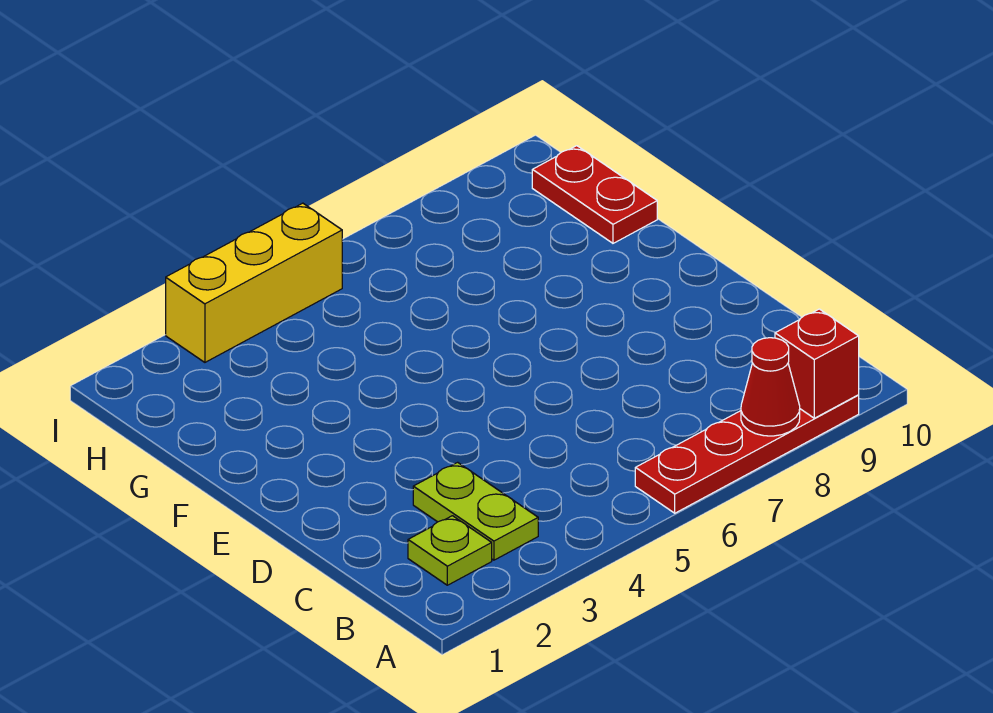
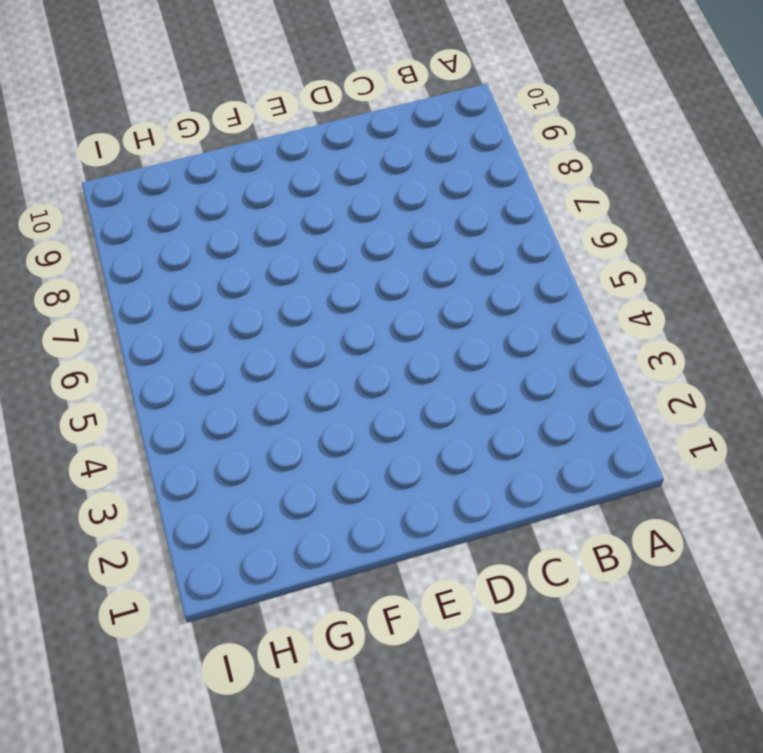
none -> red 1x4 plate [635,395,859,513]
none -> lime 1x1 plate [408,516,492,585]

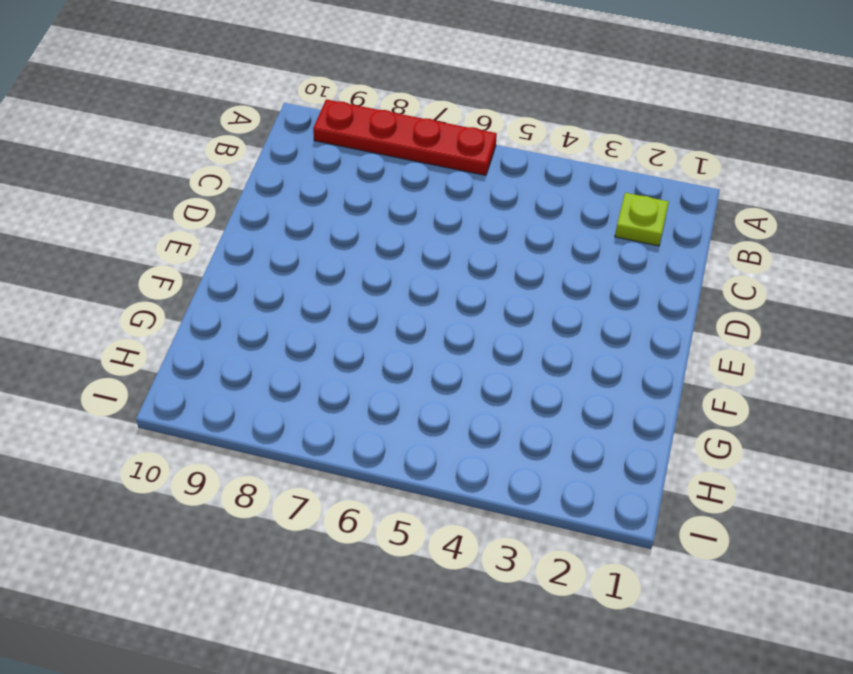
none -> lime 1x2 plate [413,462,538,560]
none -> red 1x2 plate [532,146,657,243]

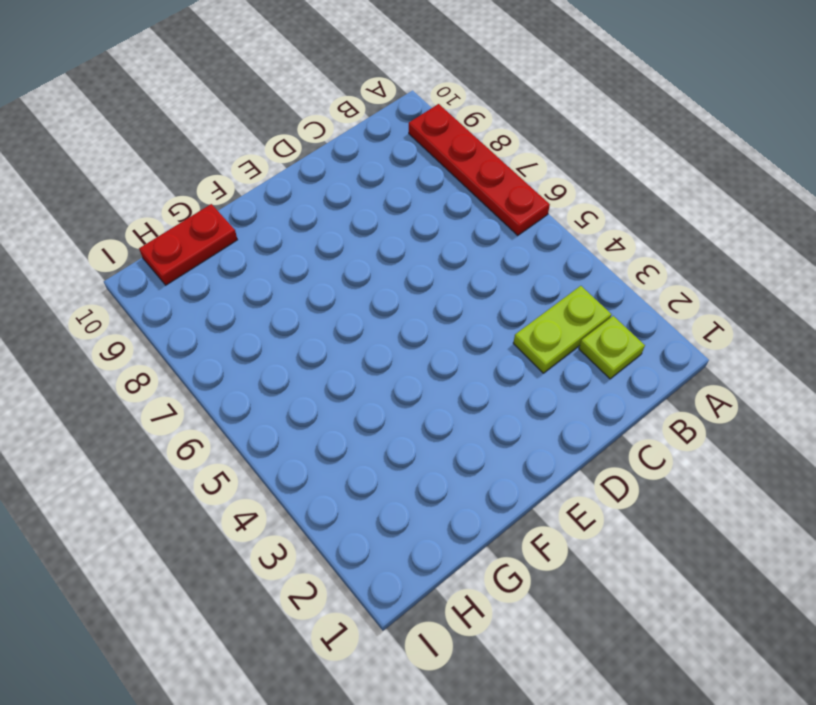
none -> yellow 1x3 brick [166,203,342,362]
none -> red 1x1 cone [741,338,800,436]

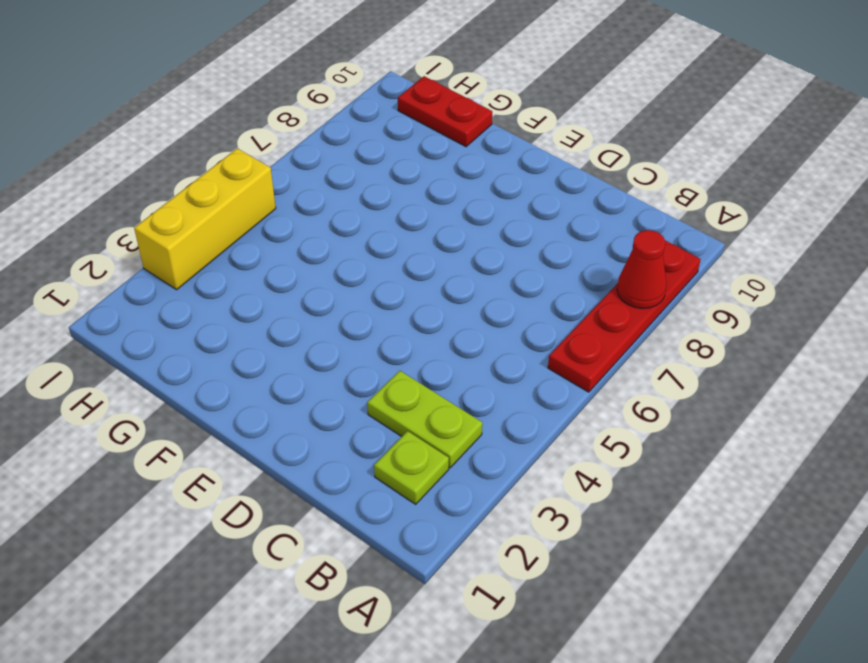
none -> red 1x1 brick [775,309,859,418]

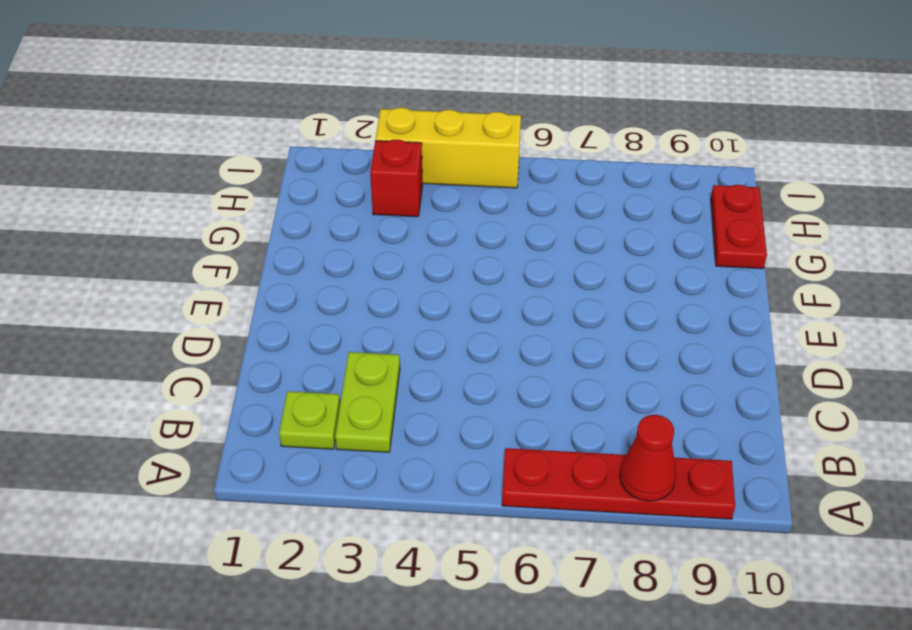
red 1x1 brick [370,140,423,217] -> red 1x1 brick moved to [775,309,859,418]

